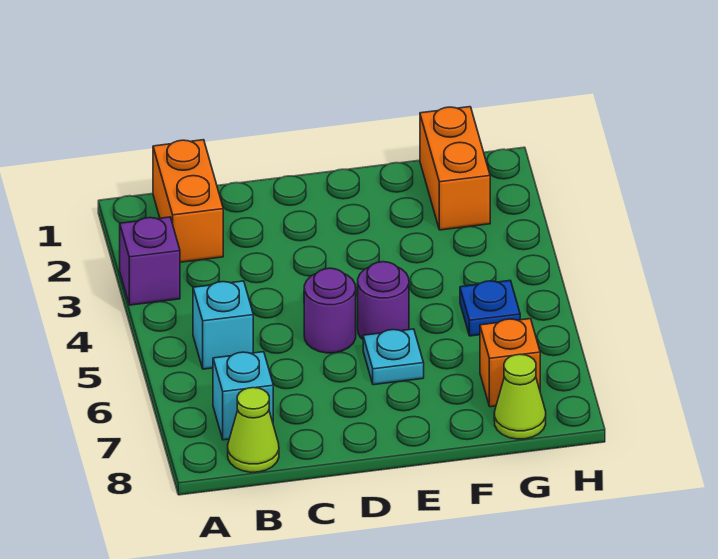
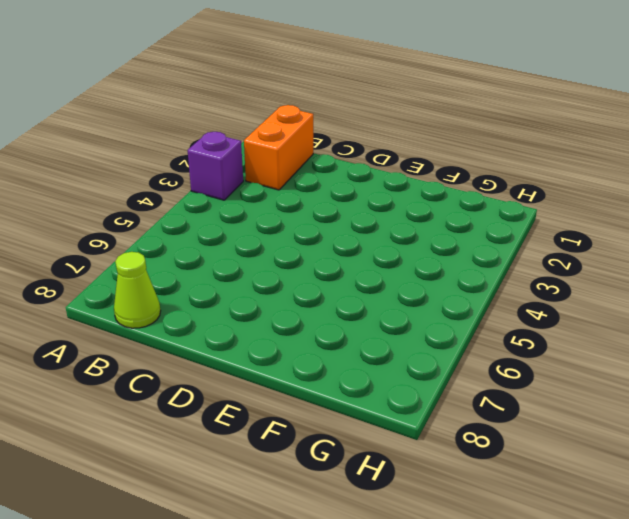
none -> cyan 1x1 brick [193,281,253,369]
none -> cyan 1x1 brick [213,352,273,440]
none -> purple 1x1 round brick [304,268,356,353]

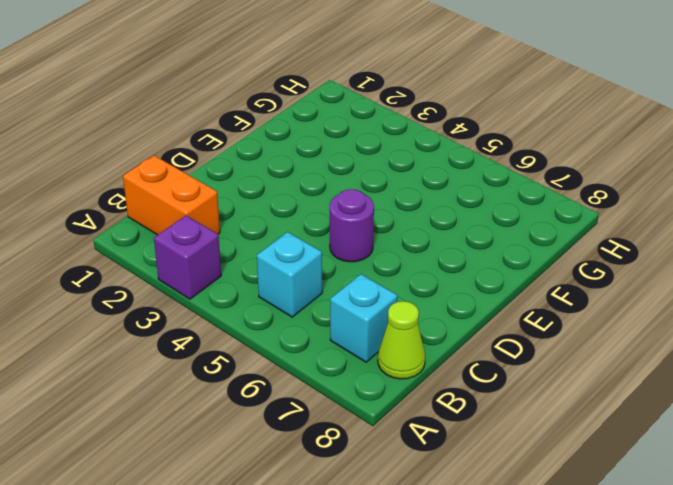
none -> purple 1x1 round brick [357,262,409,339]
none -> cyan 1x1 plate [363,329,424,385]
none -> orange 1x2 brick [420,107,490,230]

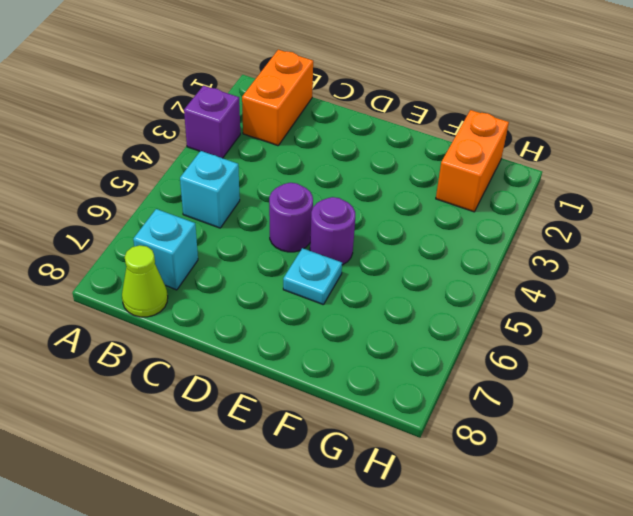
none -> blue 1x1 plate [460,281,520,336]
none -> orange 1x1 brick [480,319,540,407]
none -> lime 1x1 cone [494,354,546,439]

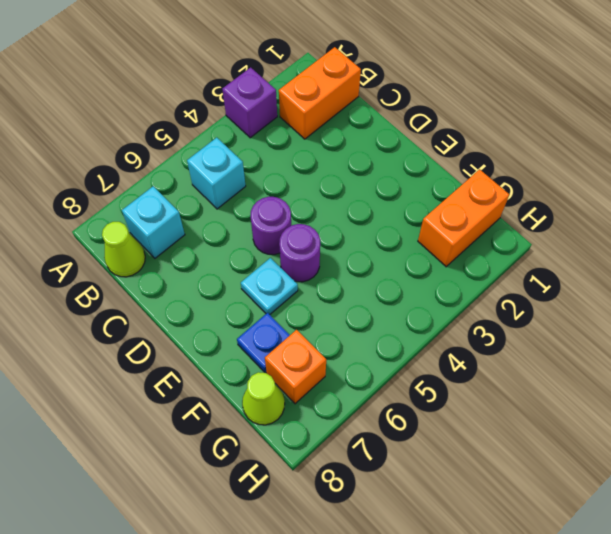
blue 1x1 plate [237,313,290,373] -> blue 1x1 plate moved to [460,281,520,336]

